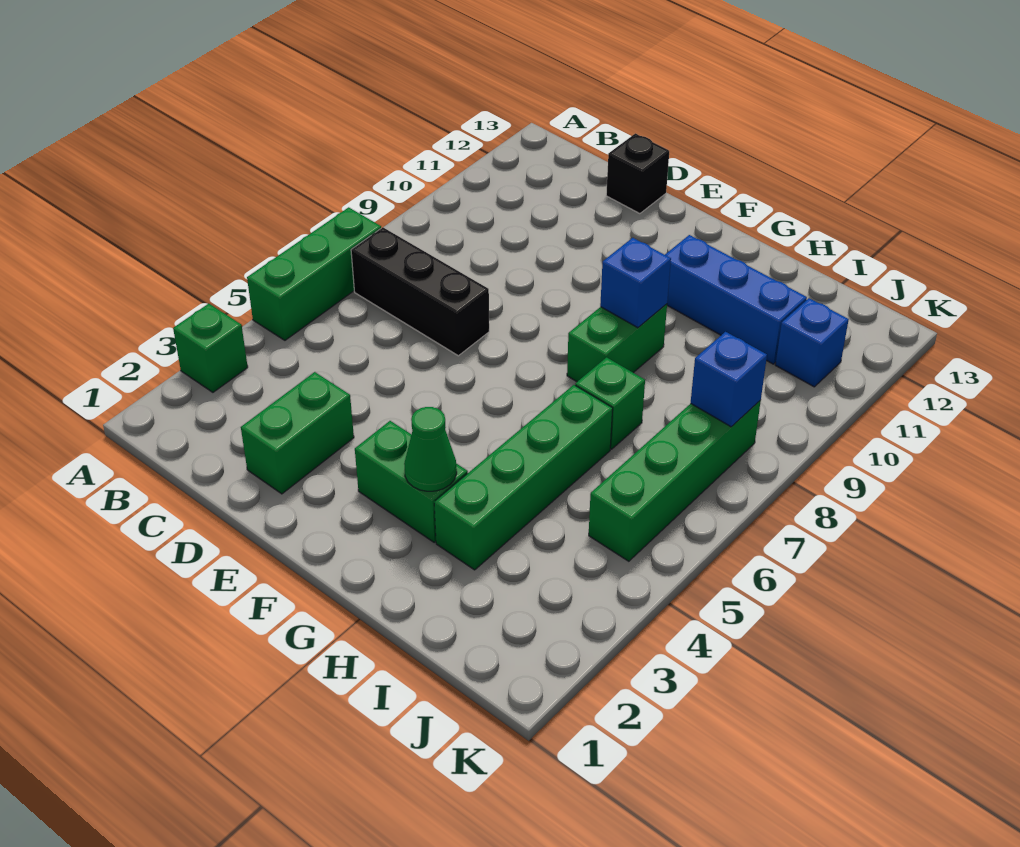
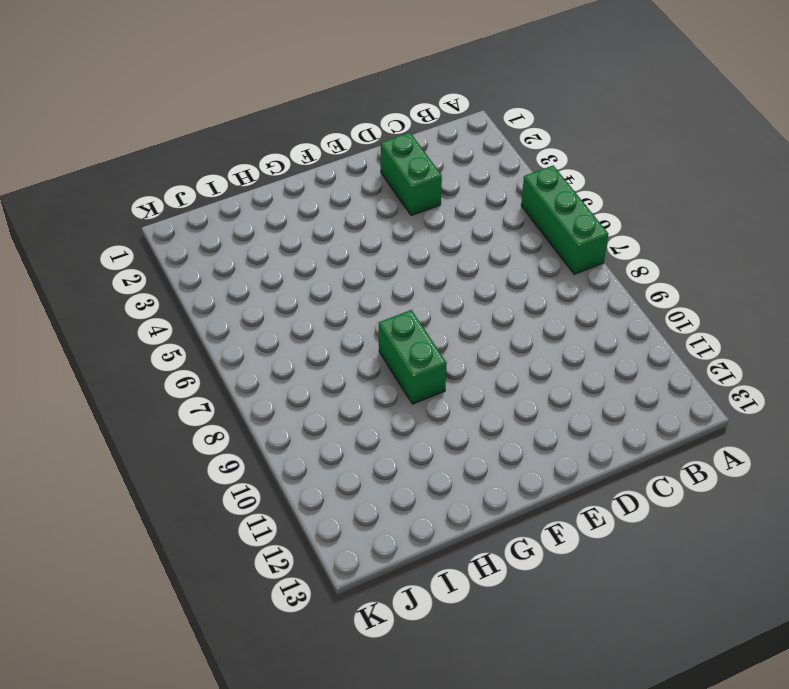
none -> green 1x1 brick [173,304,248,392]
none -> black 1x3 brick [351,227,489,356]
none -> black 1x1 brick [606,133,669,214]

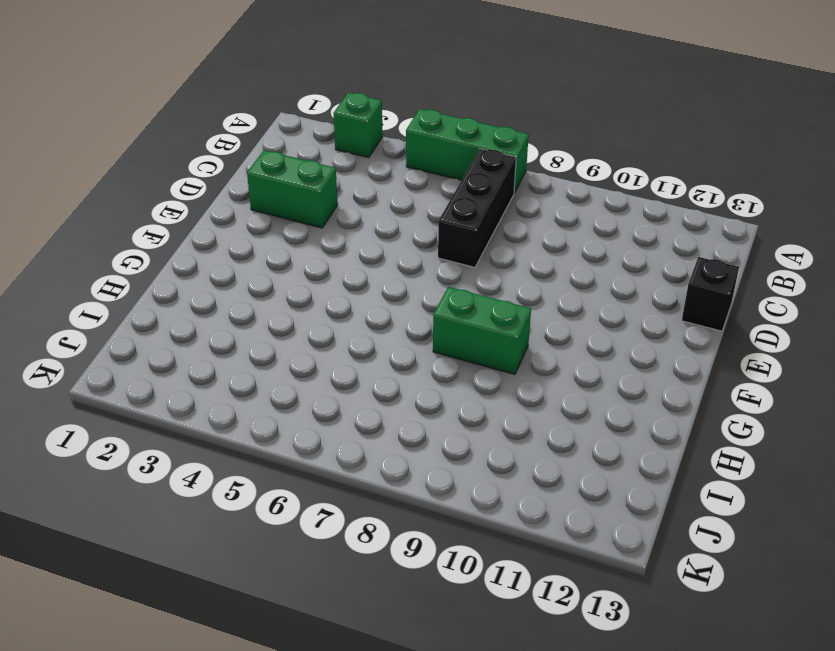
none -> green 1x2 brick [355,421,468,542]
none -> blue 1x3 brick [665,235,807,364]
none -> green 1x4 brick [434,385,613,570]

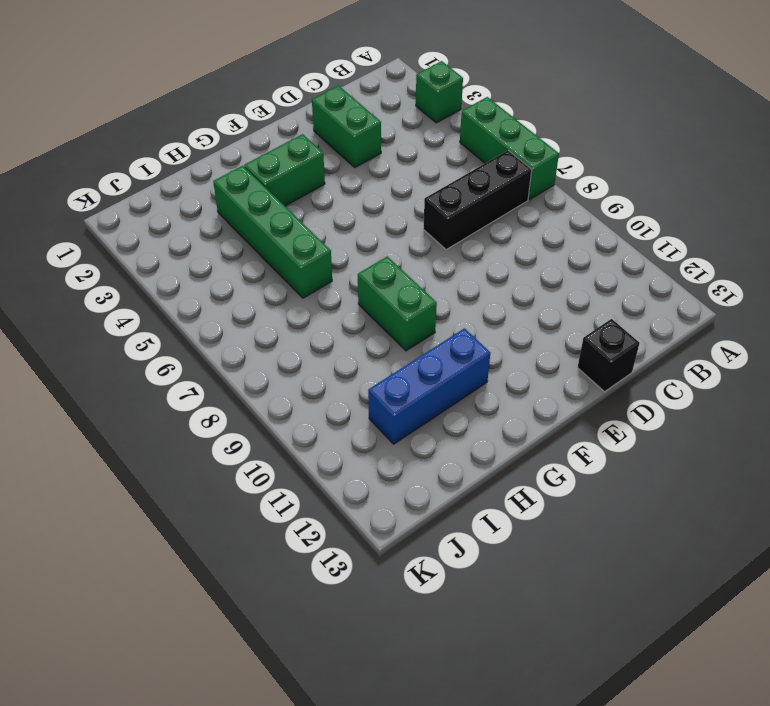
none -> green 1x1 brick [575,357,645,449]
none -> green 1x4 brick [589,400,761,561]
none -> blue 1x1 brick [775,298,849,387]

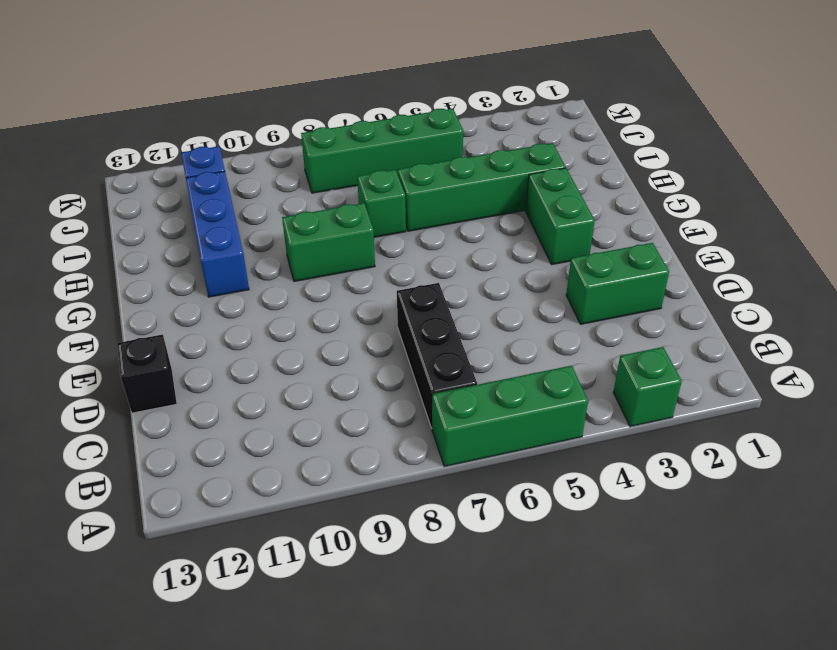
none -> green 1x1 cone [404,407,457,491]
none -> blue 1x1 brick [600,238,671,328]
none -> blue 1x1 brick [691,332,767,427]

